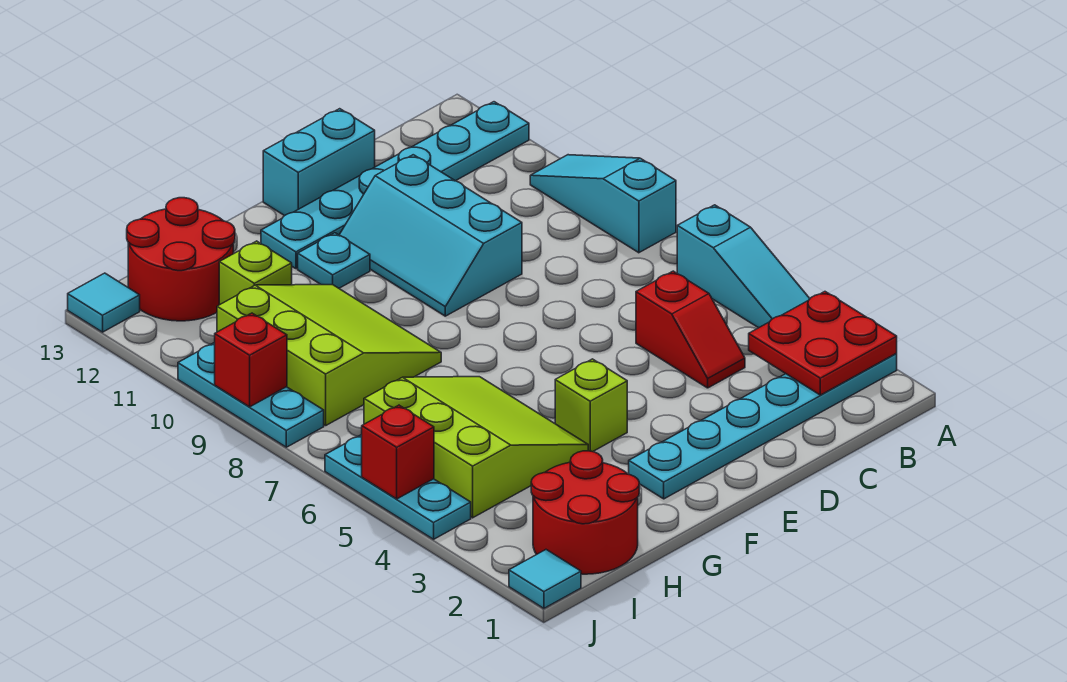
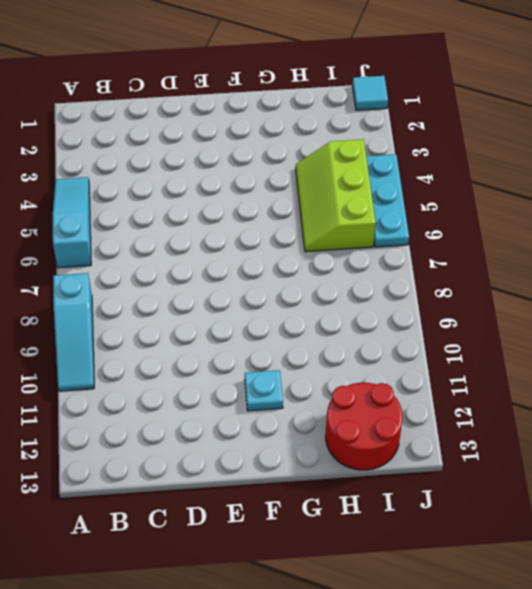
lime 2x3 slope [296,139,376,252] -> lime 3x3 slope [364,377,588,518]
none -> cyan 1x6 plate [629,353,897,499]
none -> cyan 1x6 plate [261,102,529,269]
none -> red 1x2 slope [636,271,745,388]

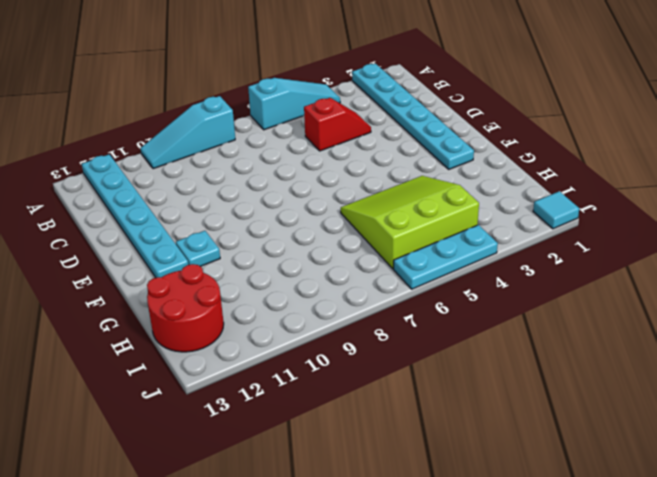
none -> cyan 2x3 slope [339,155,522,316]
none -> cyan 1x2 brick [263,109,375,216]
none -> lime 1x1 brick [555,359,627,452]

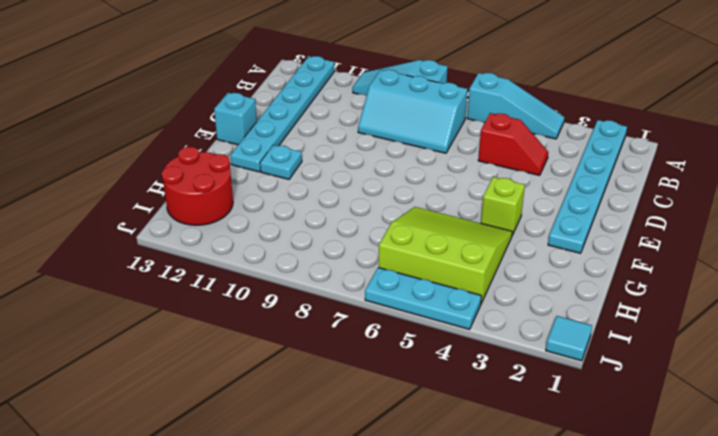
cyan 2x3 slope [358,70,468,153] -> cyan 2x3 slope moved to [339,155,522,316]
cyan 1x1 brick [214,93,257,145] -> cyan 1x2 brick [263,109,375,216]
none -> lime 3x3 slope [217,285,441,426]
none -> red 2x2 round brick [531,451,639,574]
none -> lime 1x1 brick [219,241,292,305]

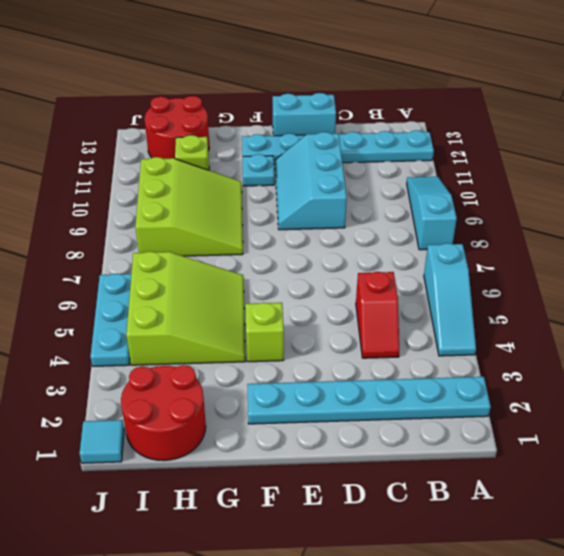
none -> cyan 1x3 plate [178,342,324,447]
none -> cyan 1x1 tile [68,273,140,332]
none -> red 2x2 plate [749,292,897,395]

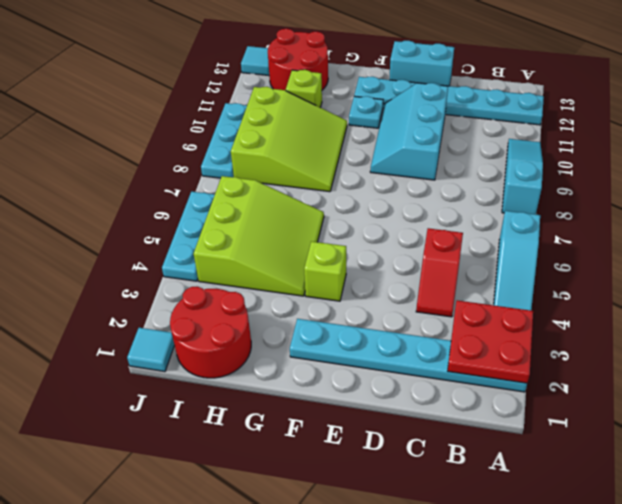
none -> red 1x1 brick [362,405,434,499]
none -> red 1x1 brick [215,313,287,407]

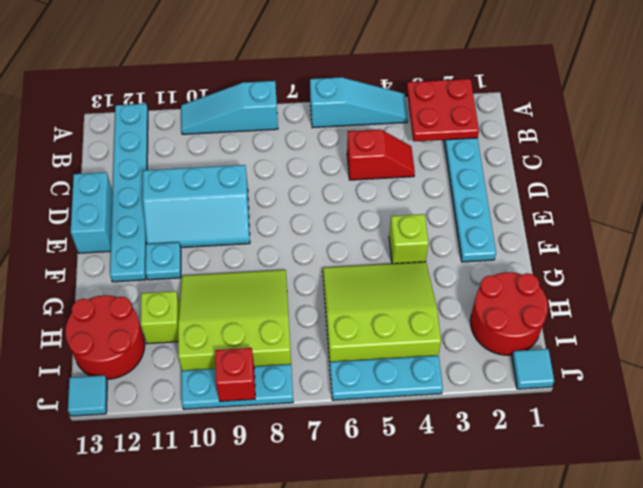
none -> red 1x1 brick [362,405,434,499]

